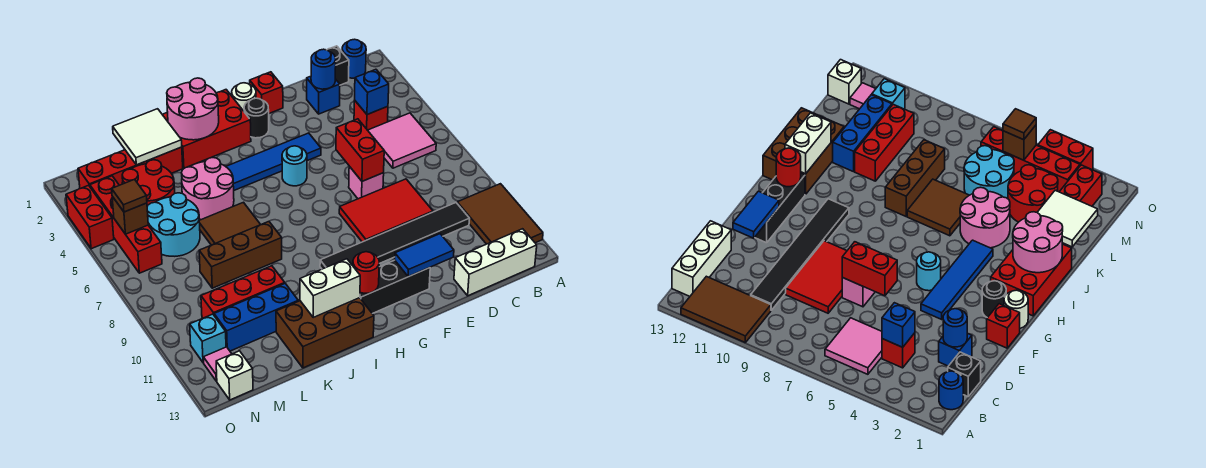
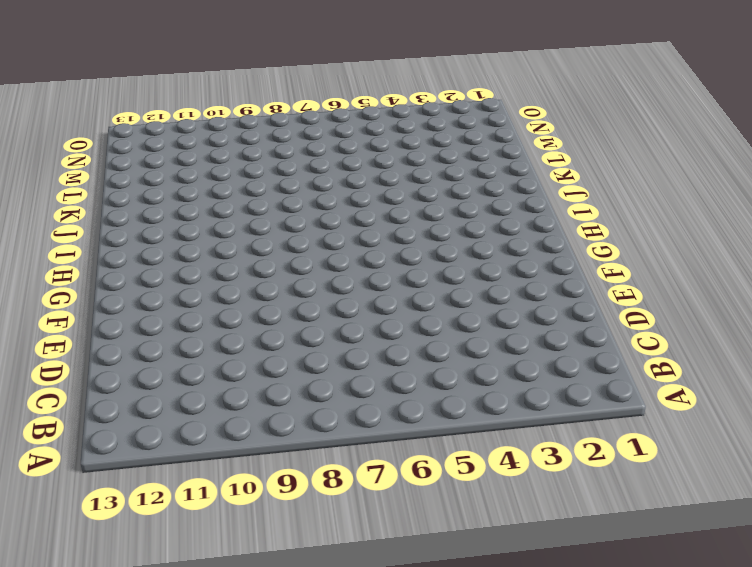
none -> brown 2x3 tile [457,184,543,244]
none -> blue 1x1 round brick [342,39,366,78]
none -> pink 2x2 tile [368,113,436,168]
none -> white 1x3 brick [454,229,537,296]

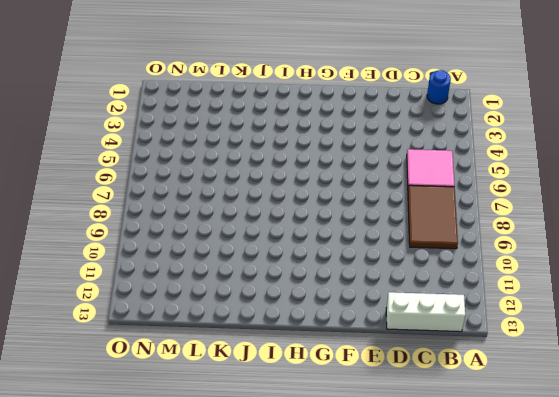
brown 2x3 tile [408,185,458,249] -> brown 2x3 tile moved to [457,184,543,244]
none -> black 1x1 brick [327,46,349,85]
none -> red 1x1 brick [354,100,388,130]
none -> black 1x6 tile [320,203,470,269]
none -> blue 1x1 brick [307,76,340,114]

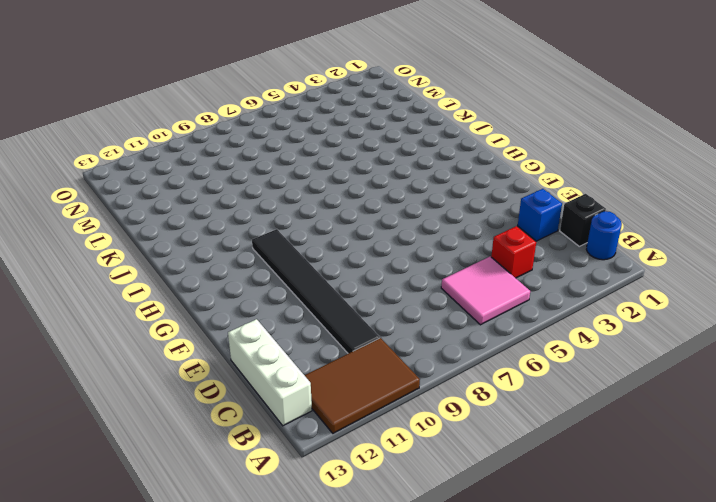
none -> red 2x3 tile [339,179,433,242]
none -> pink 1x1 brick [349,166,384,199]
none -> red 1x1 brick [250,72,283,113]
none -> blue 1x4 tile [226,133,321,190]

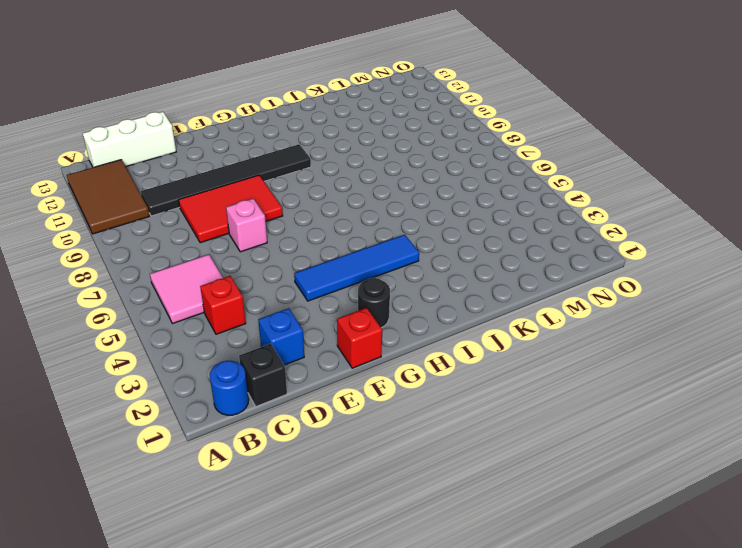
none -> black 1x3 brick [360,260,430,314]
none -> white 1x1 round brick [232,83,256,111]
none -> cyan 1x1 round brick [282,146,307,186]
none -> red 2x3 brick [162,90,251,168]

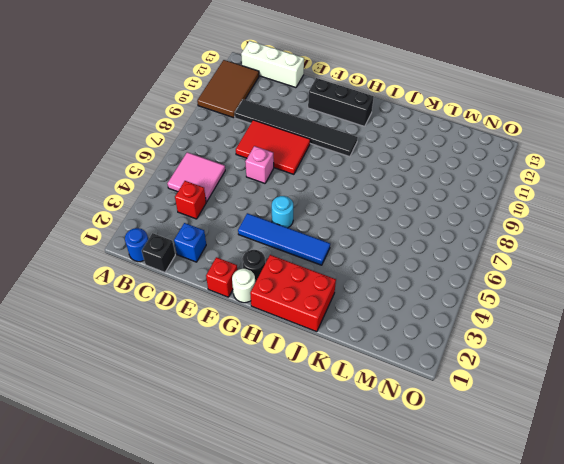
none -> brown 2x3 brick [276,298,374,368]
none -> pink 2x2 round brick [181,158,234,220]
none -> brown 2x2 tile [199,202,261,245]
none -> brown 1x3 brick [199,222,282,288]

